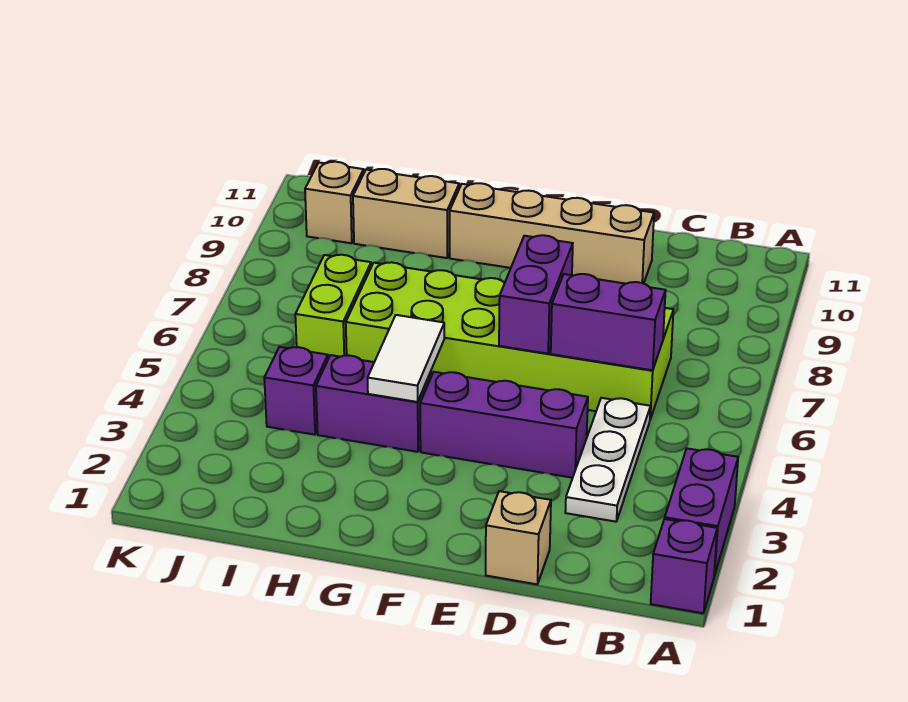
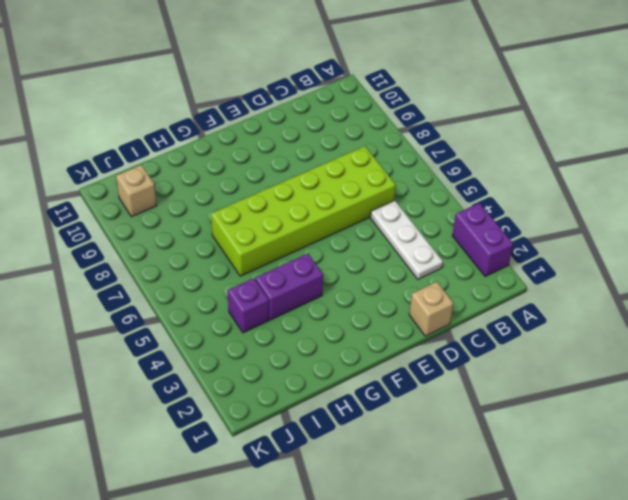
none -> purple 1x1 brick [651,519,717,613]
none -> purple 1x3 brick [420,372,588,478]
none -> tan 1x4 brick [450,183,654,284]

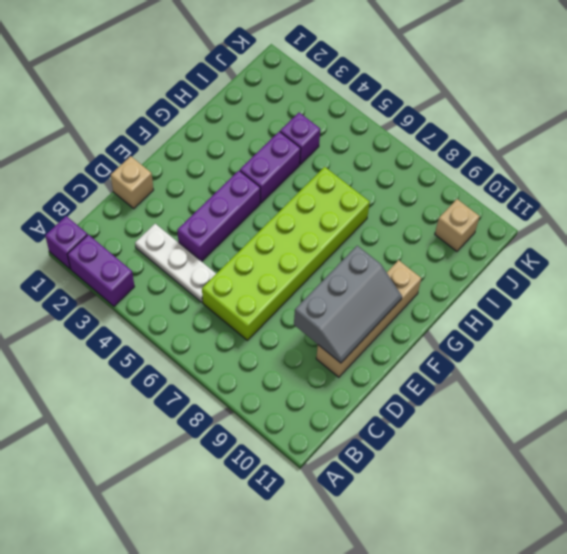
grey 2x3 slope [294,246,402,363] -> none
none -> tan 1x2 brick [353,169,459,258]
none -> lime 1x2 brick [295,255,371,359]
none -> purple 1x2 brick [551,274,666,370]

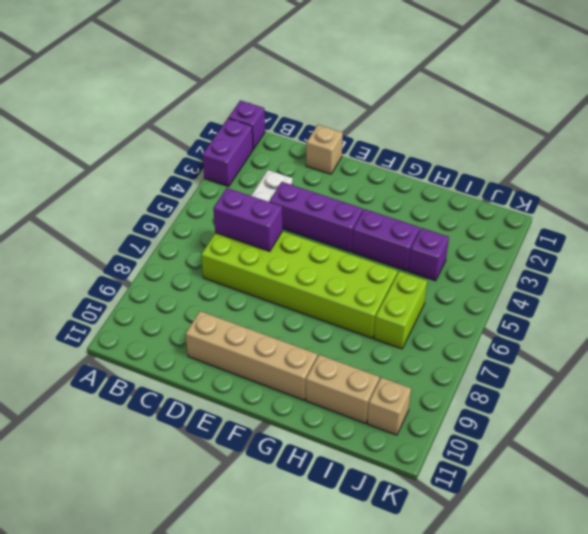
none -> purple 1x2 brick [499,235,573,354]
none -> white 1x2 tile [368,315,444,402]

